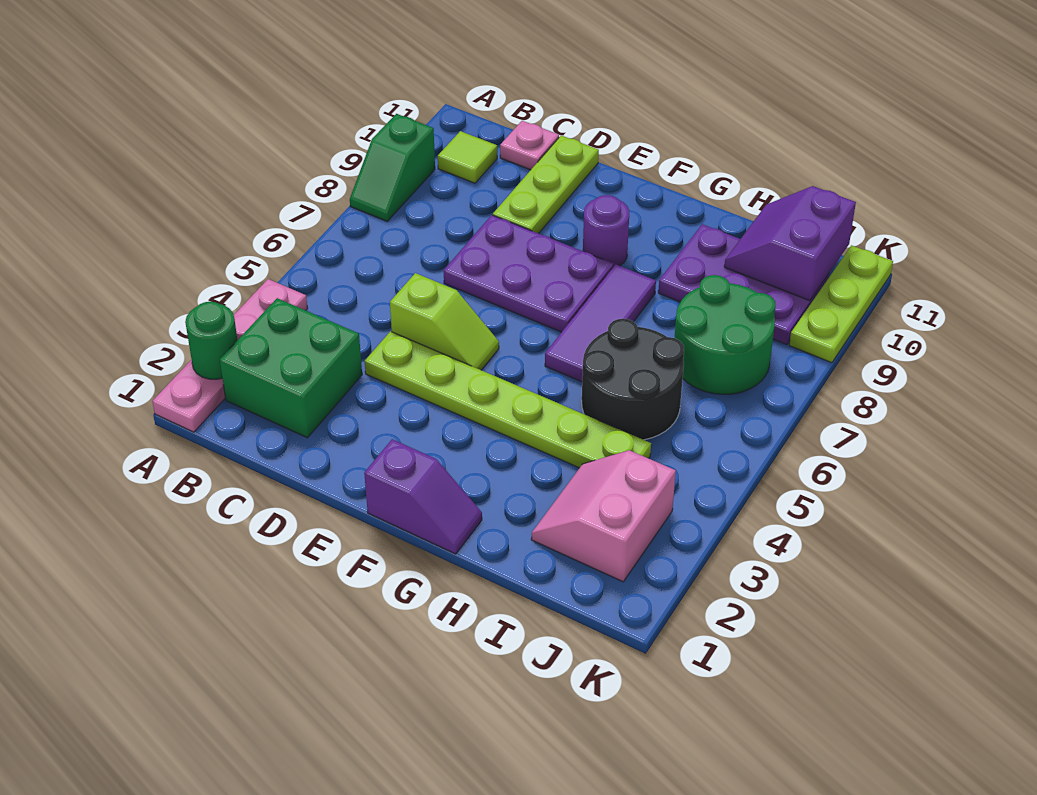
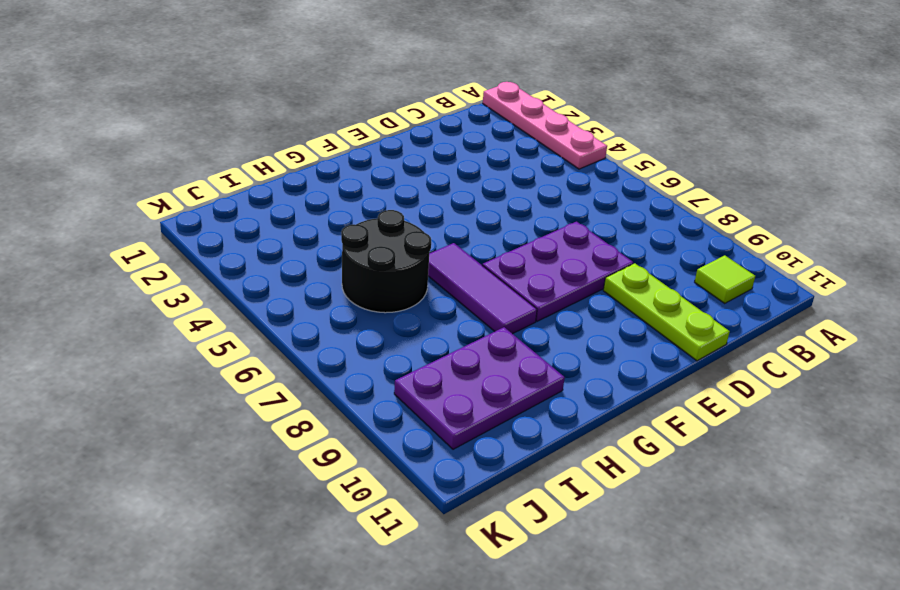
none -> green 1x2 slope [350,114,435,221]
none -> green 2x2 brick [220,298,362,438]
none -> pink 1x1 plate [500,121,559,170]

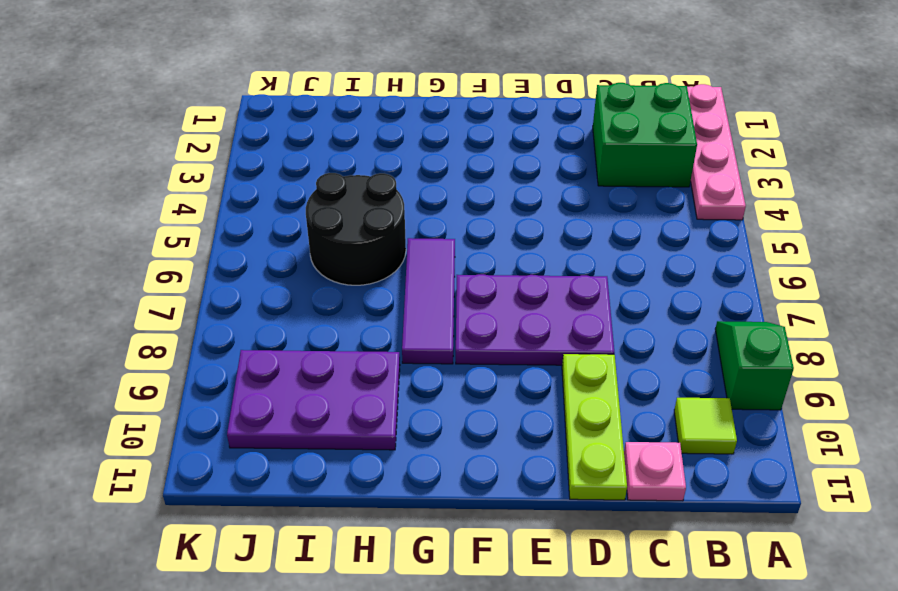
none -> lime 1x6 plate [365,331,651,468]
none -> lime 1x2 slope [390,273,499,370]
none -> purple 1x2 slope [364,439,482,554]

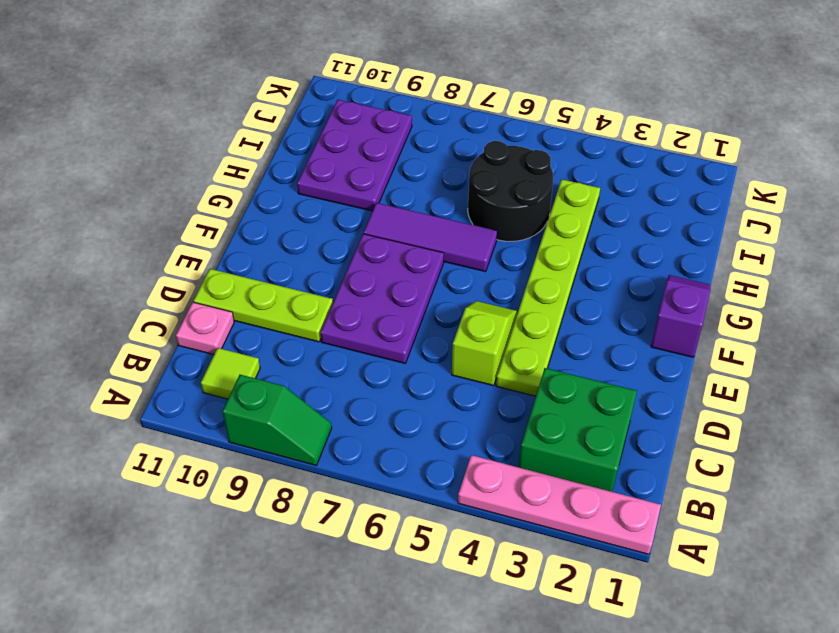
none -> purple 1x1 round brick [583,195,629,267]
none -> pink 2x2 slope [531,450,676,582]
none -> green 2x2 round brick [675,275,776,394]

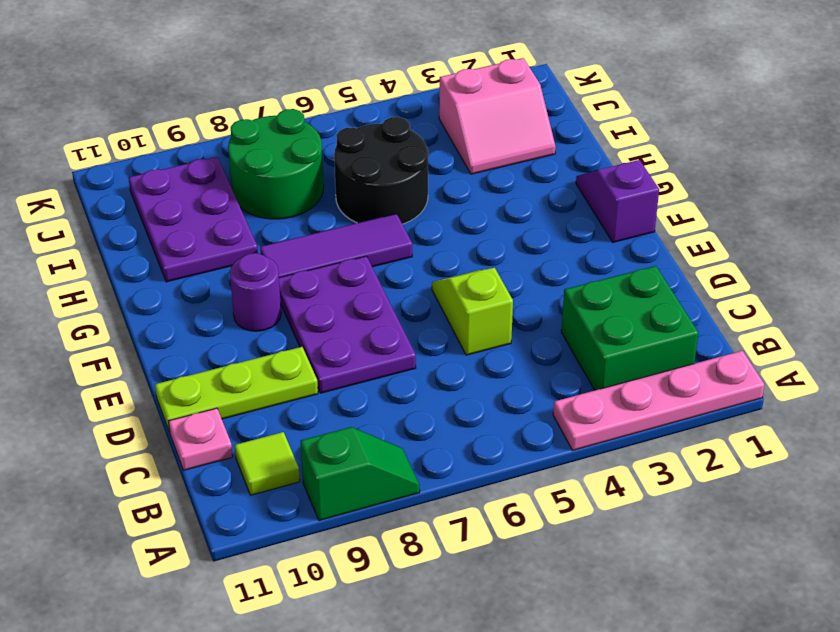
none -> lime 1x6 plate [365,331,651,468]
none -> lime 1x3 plate [789,245,893,363]
none -> green 1x1 round brick [185,302,237,379]

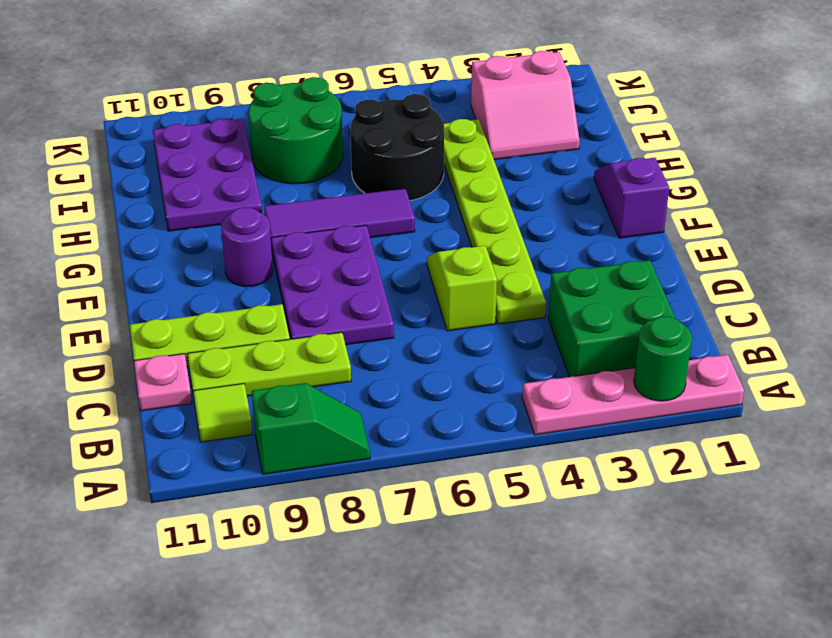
lime 1x3 plate [187,332,351,397] -> lime 1x3 plate moved to [789,245,893,363]
none -> purple 2x2 slope [724,186,856,301]

